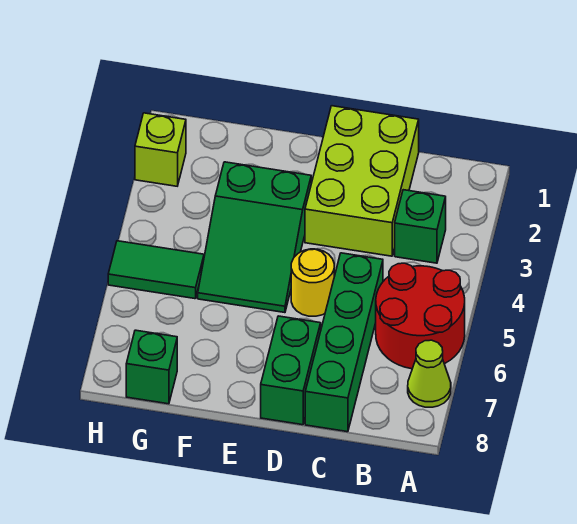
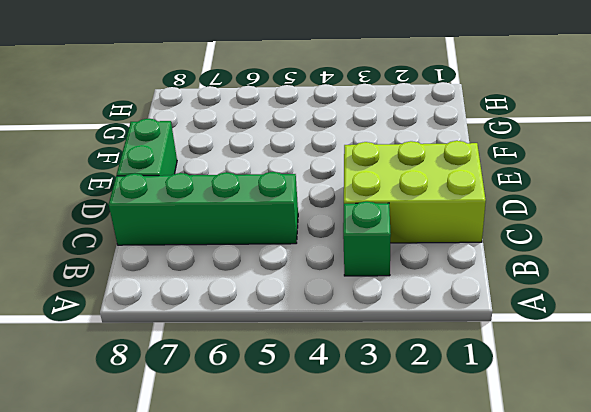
green 1x2 brick [117,119,177,176] -> green 1x2 brick turned to [261,316,321,425]
none -> red 2x2 round brick [376,263,465,369]
none -> lime 1x1 cone [408,340,451,407]

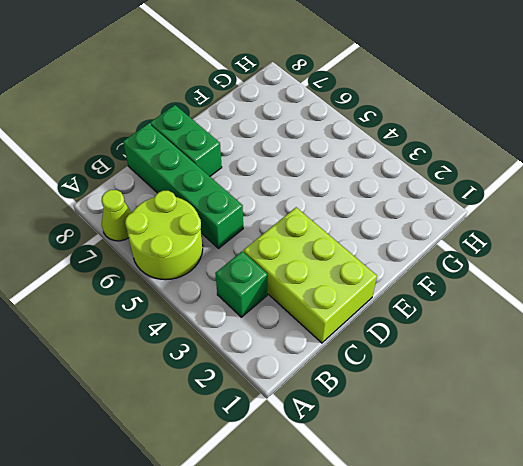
lime 2x2 round brick [125,191,203,280] -> red 2x2 round brick [376,263,465,369]
none -> yellow 1x1 round brick [291,249,334,316]
none -> green 2x3 slope [198,162,311,313]

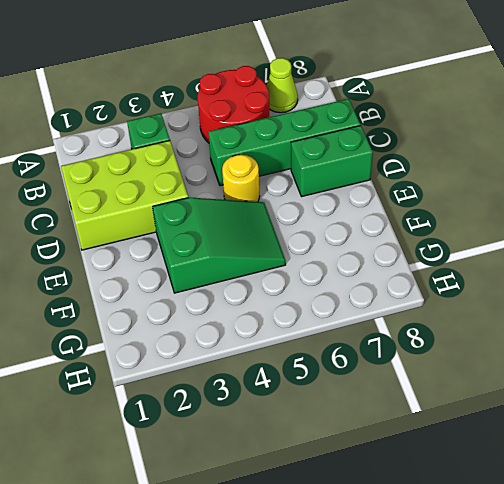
none -> green 1x2 tile [108,241,204,299]
none -> green 1x1 brick [126,330,177,404]

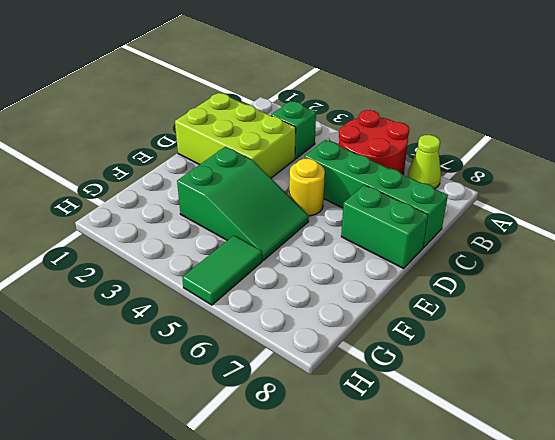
none -> green 1x1 brick [126,330,177,404]
none -> lime 1x1 brick [135,113,186,186]

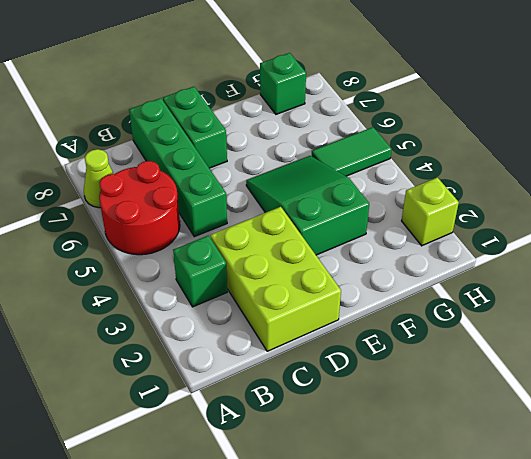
none -> yellow 1x1 round brick [291,249,334,316]

